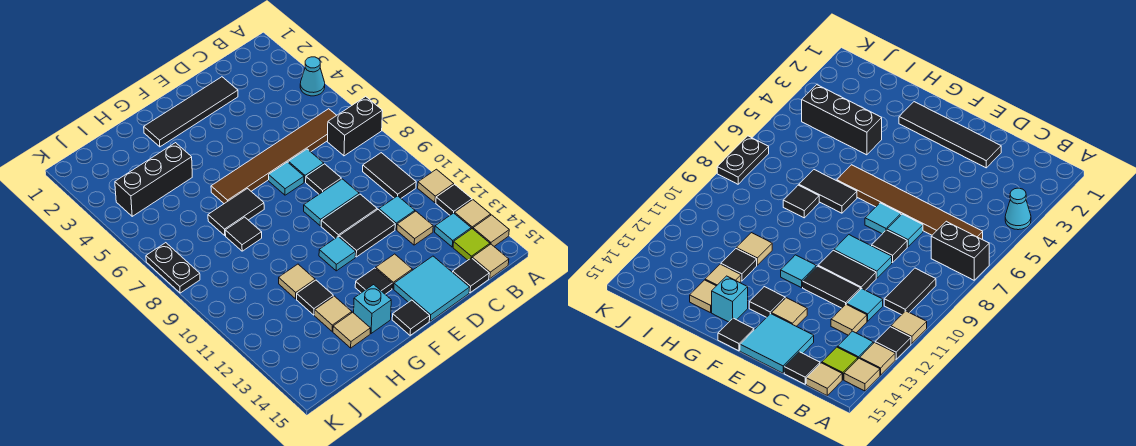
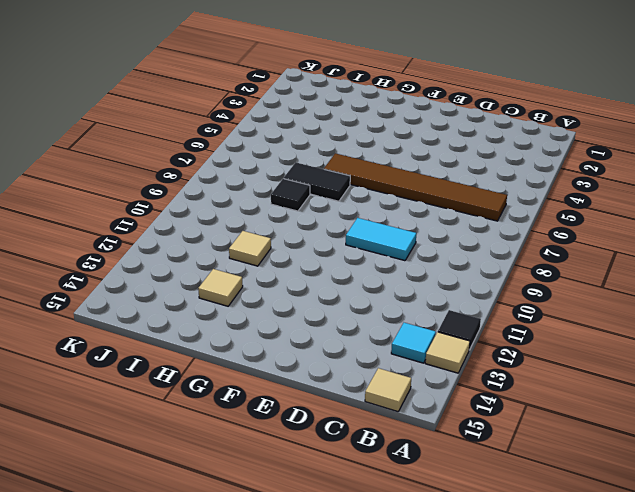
none -> cyan 1x1 cone [300,57,325,96]
none -> black 1x2 brick [327,97,383,156]
none -> tan 1x1 tile [418,169,454,203]
none -> tan 1x1 tile [473,215,509,246]

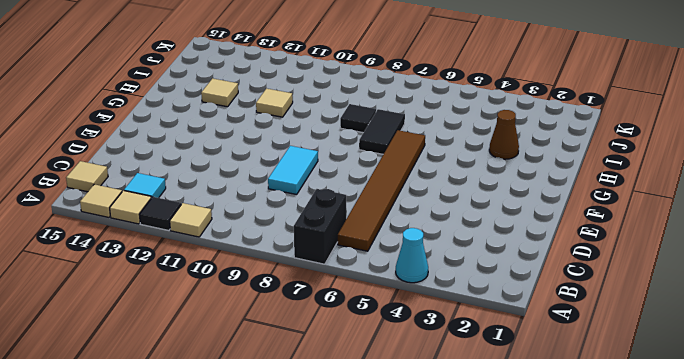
brown 1x1 cone [489,110,519,159] -> none
none -> black 1x2 tile [363,153,416,198]
none -> lime 1x1 tile [453,229,490,260]
none -> cyan 1x1 tile [379,196,415,229]
none -> tan 1x1 tile [397,211,433,245]

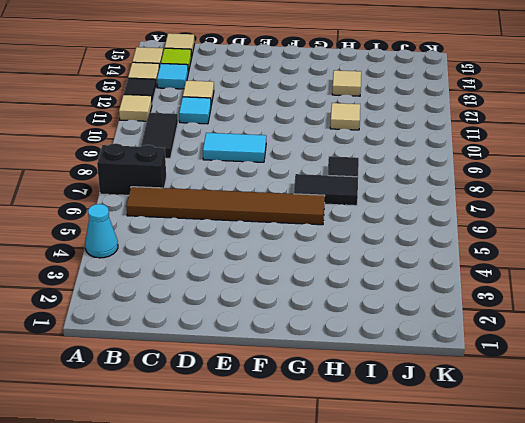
none -> black 1x1 tile [453,258,489,293]
none -> black 1x4 tile [144,77,238,147]
none -> cyan 1x1 tile [288,149,324,182]
none -> black 1x1 tile [306,164,341,194]

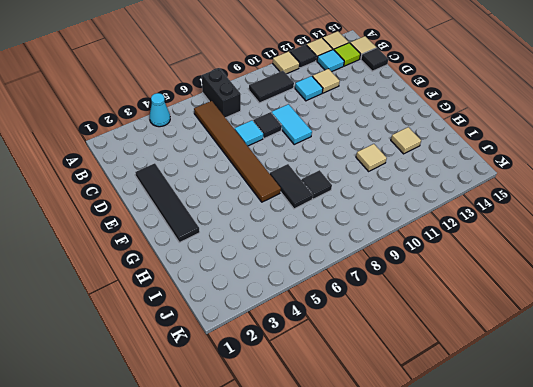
none -> black 1x2 tile [321,194,377,238]
none -> black 1x2 tile [339,209,395,257]
none -> cyan 2x2 tile [394,256,470,321]
none -> cyan 1x1 tile [269,162,304,195]

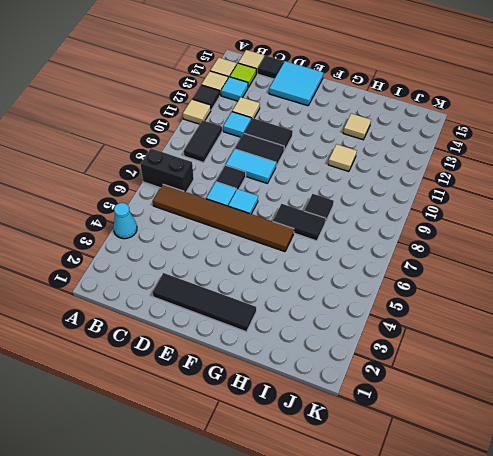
none -> tan 1x1 tile [376,254,412,289]
none -> cyan 1x1 tile [319,236,356,271]
none -> black 1x1 tile [355,268,392,294]
none -> black 1x1 tile [392,300,430,335]

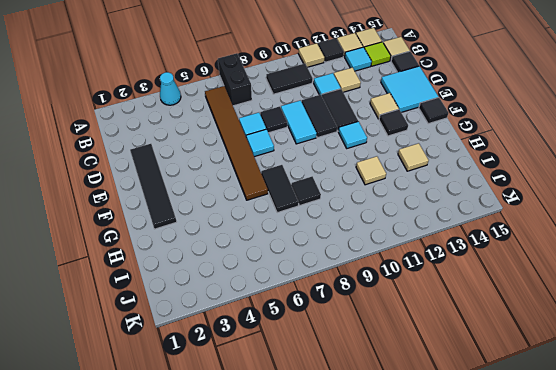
none -> cyan 1x1 brick [354,285,391,333]
none -> black 1x3 brick [115,143,192,216]
none -> black 1x1 tile [297,280,333,315]
none -> tan 1x1 tile [333,312,370,348]

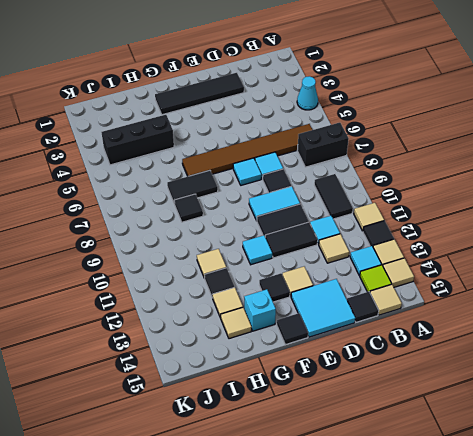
none -> black 1x2 plate [146,243,200,293]

